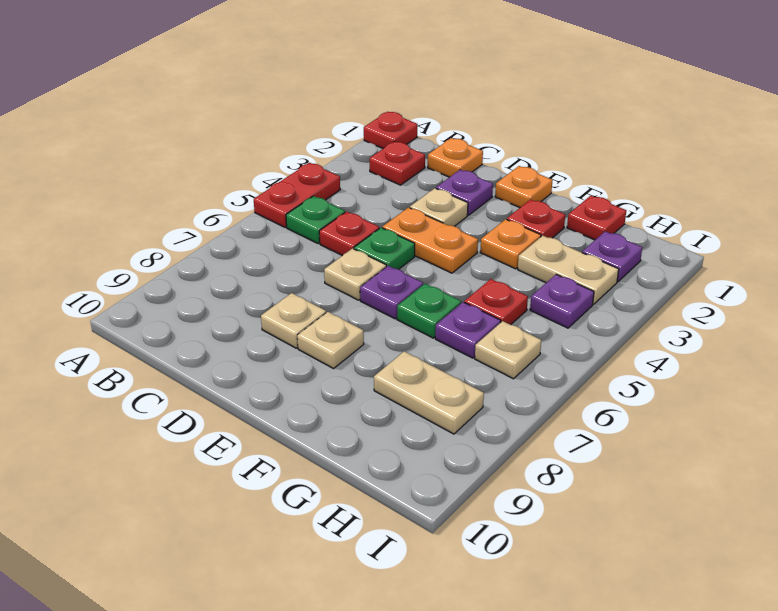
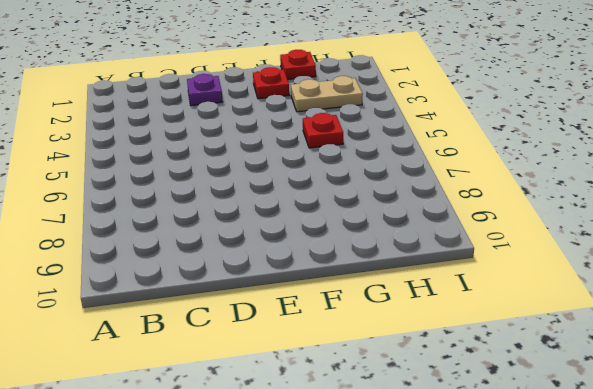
none -> red 1x1 plate [364,112,418,149]
none -> red 1x2 plate [254,163,340,227]
none -> red 1x1 plate [370,142,425,185]

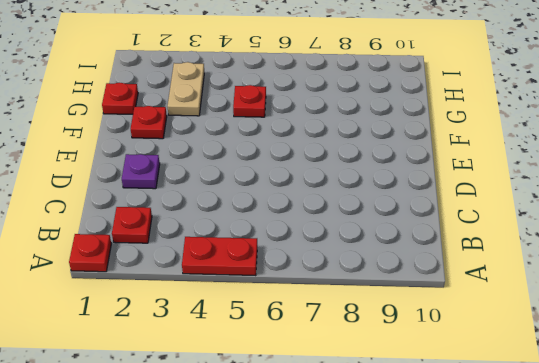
none -> green 1x1 plate [286,196,345,243]
none -> orange 1x1 plate [428,138,483,177]
none -> red 1x1 plate [319,212,379,256]

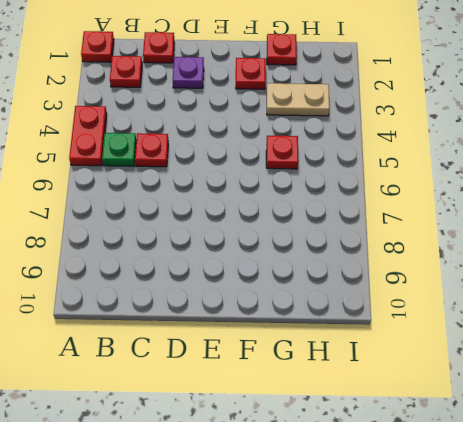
red 1x1 plate [143,32,174,63] -> orange 1x1 plate [428,138,483,177]
none -> tan 1x1 plate [410,188,468,226]
none -> orange 1x2 plate [382,208,478,273]
none -> green 1x1 plate [354,228,415,269]

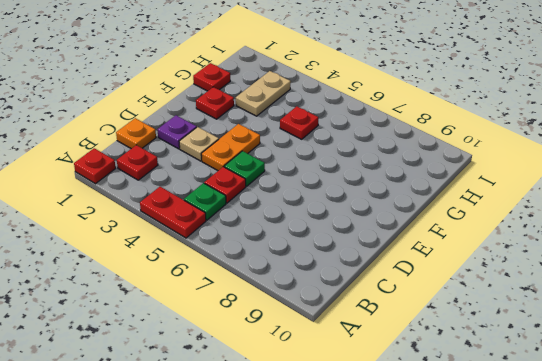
none -> tan 1x1 plate [324,248,386,300]
none -> tan 1x1 plate [261,293,326,348]
none -> orange 1x1 plate [495,166,553,208]

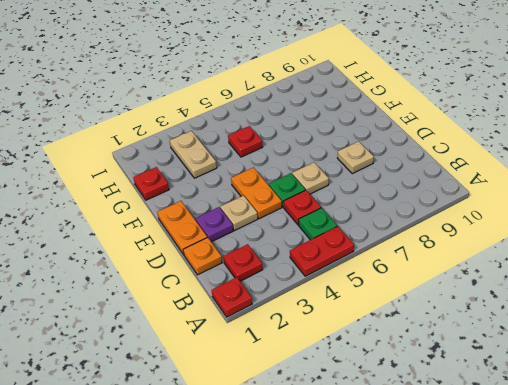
orange 1x2 plate [157,201,207,255] -> orange 1x1 plate [495,166,553,208]
none -> purple 1x1 plate [360,266,423,319]
none -> tan 1x1 plate [297,312,364,369]
none -> red 1x1 plate [507,200,565,238]

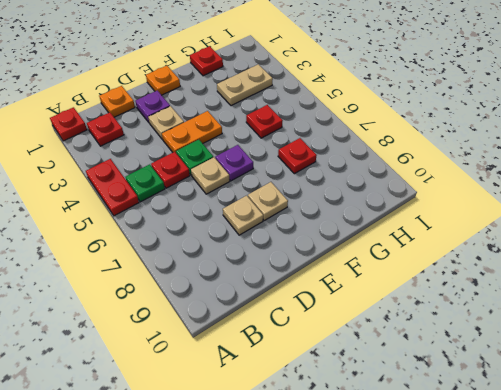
red 1x1 plate [278,138,317,174] -> red 1x1 plate moved to [507,200,565,238]
none -> orange 1x1 plate [480,219,541,269]
none -> green 1x1 plate [397,284,461,338]
none -> purple 1x1 plate [435,302,501,358]

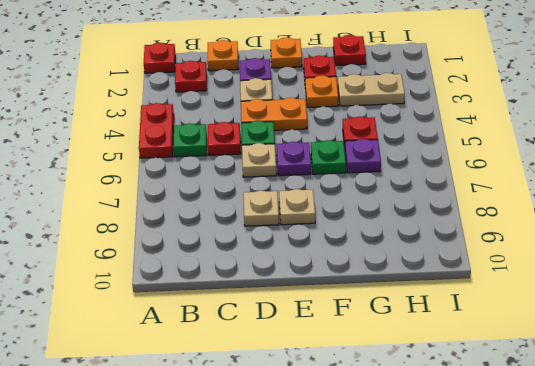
none -> tan 1x2 plate [374,351,484,434]
none -> purple 1x1 plate [582,231,642,282]
none -> purple 1x1 plate [530,274,594,328]

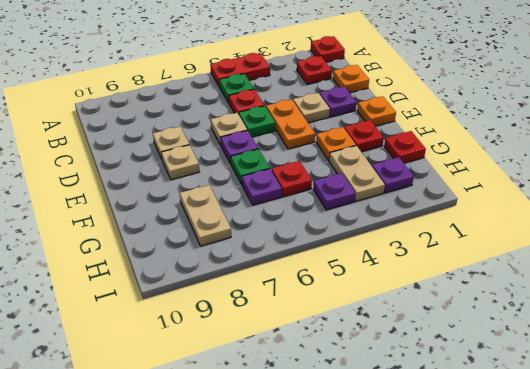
none -> tan 1x1 plate [475,321,541,379]

